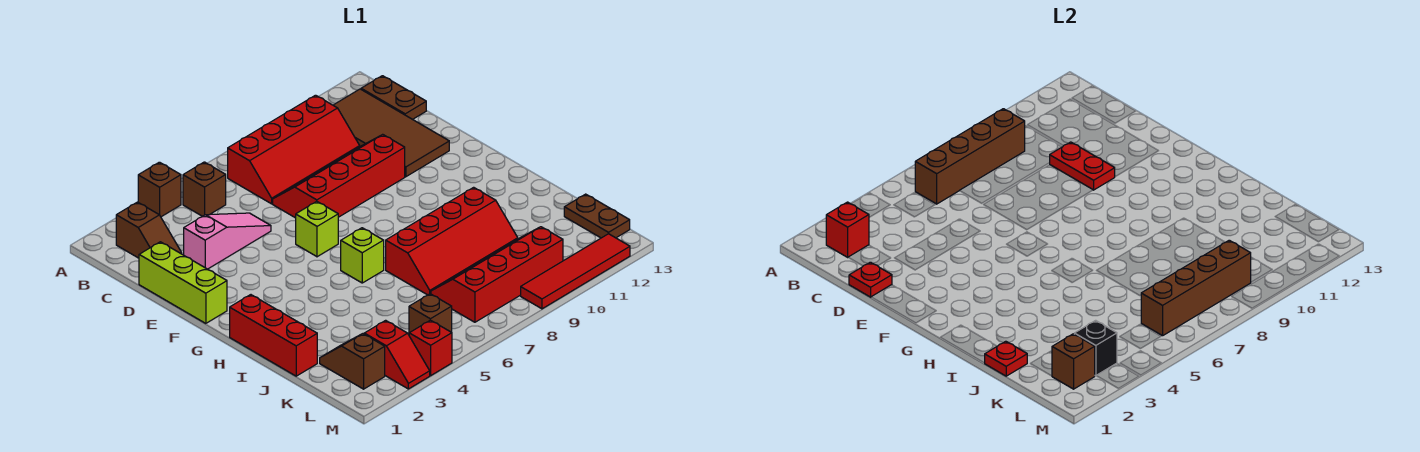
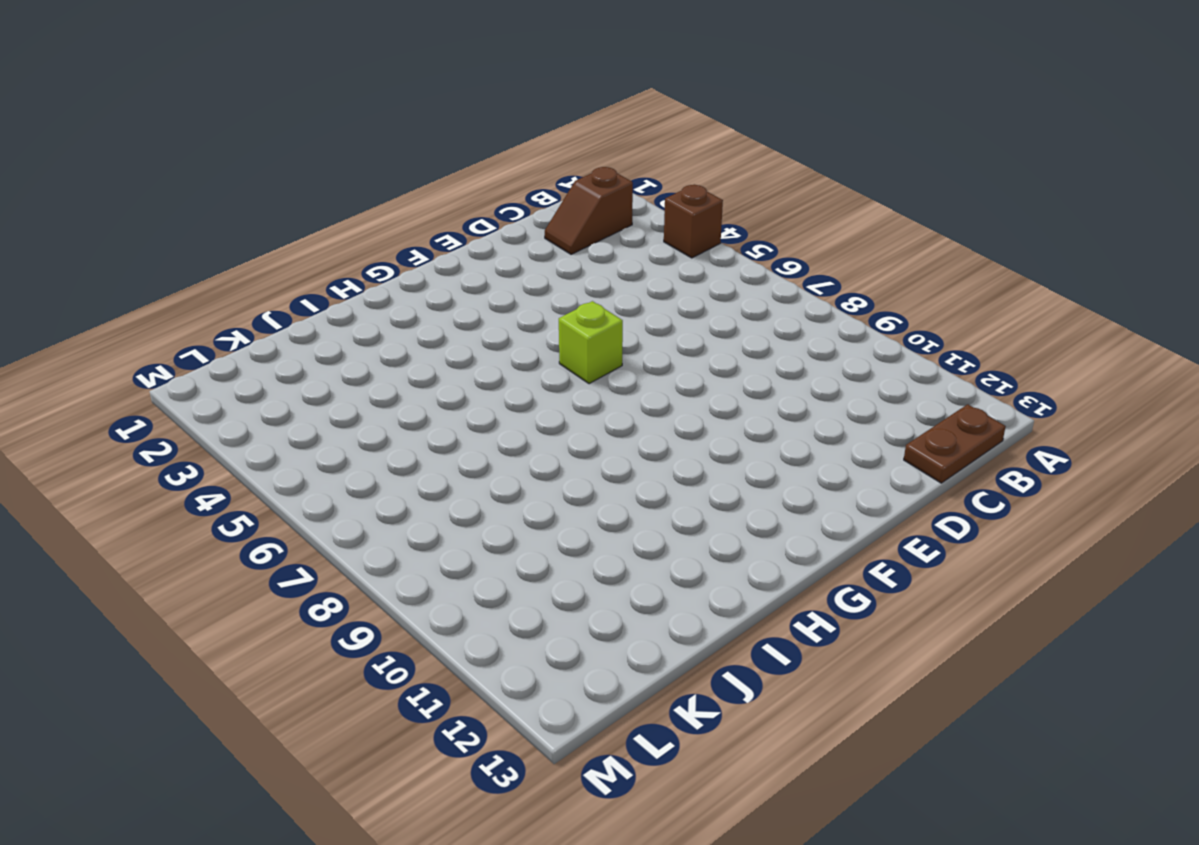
none -> brown 1x1 brick [183,162,226,216]
none -> red 2x4 slope [228,95,360,204]
none -> brown 2x4 tile [333,89,449,177]

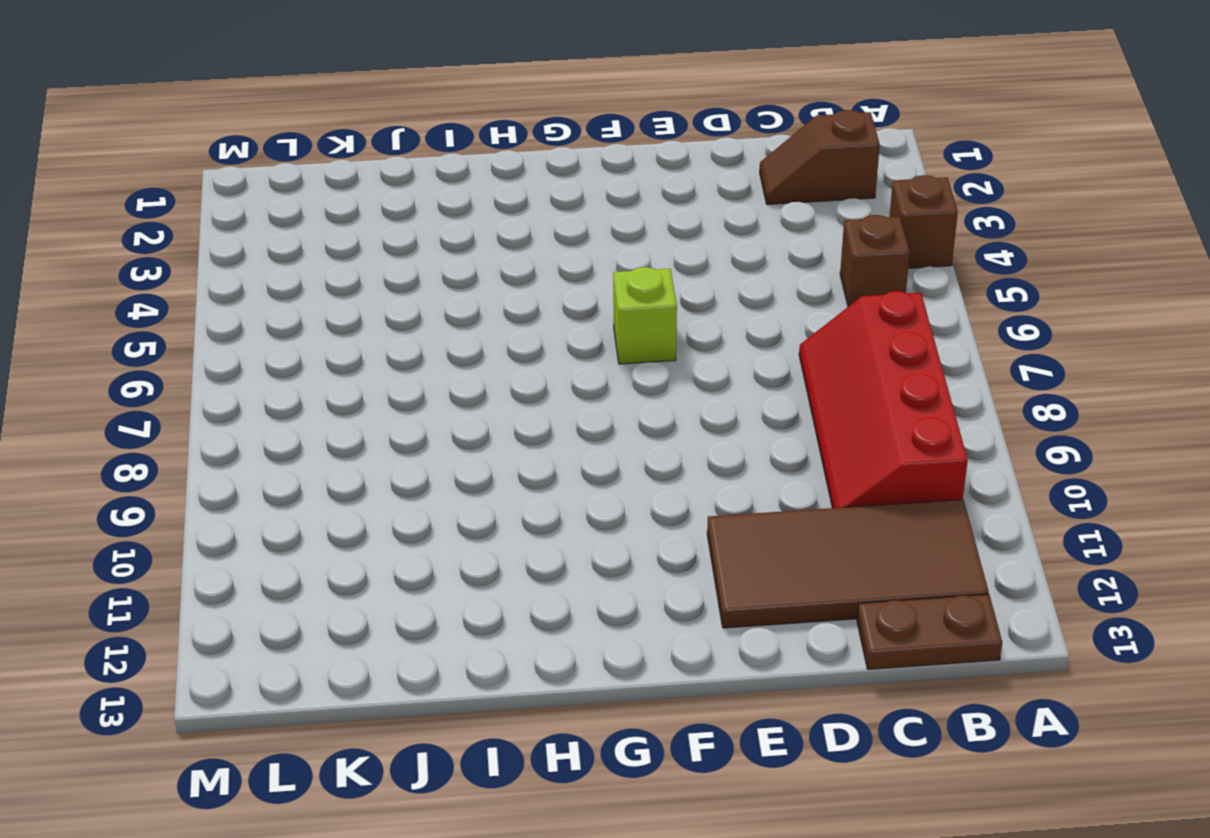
none -> lime 1x3 brick [139,242,227,323]
none -> pink 1x3 slope [184,213,271,269]
none -> red 2x4 slope [273,134,405,218]

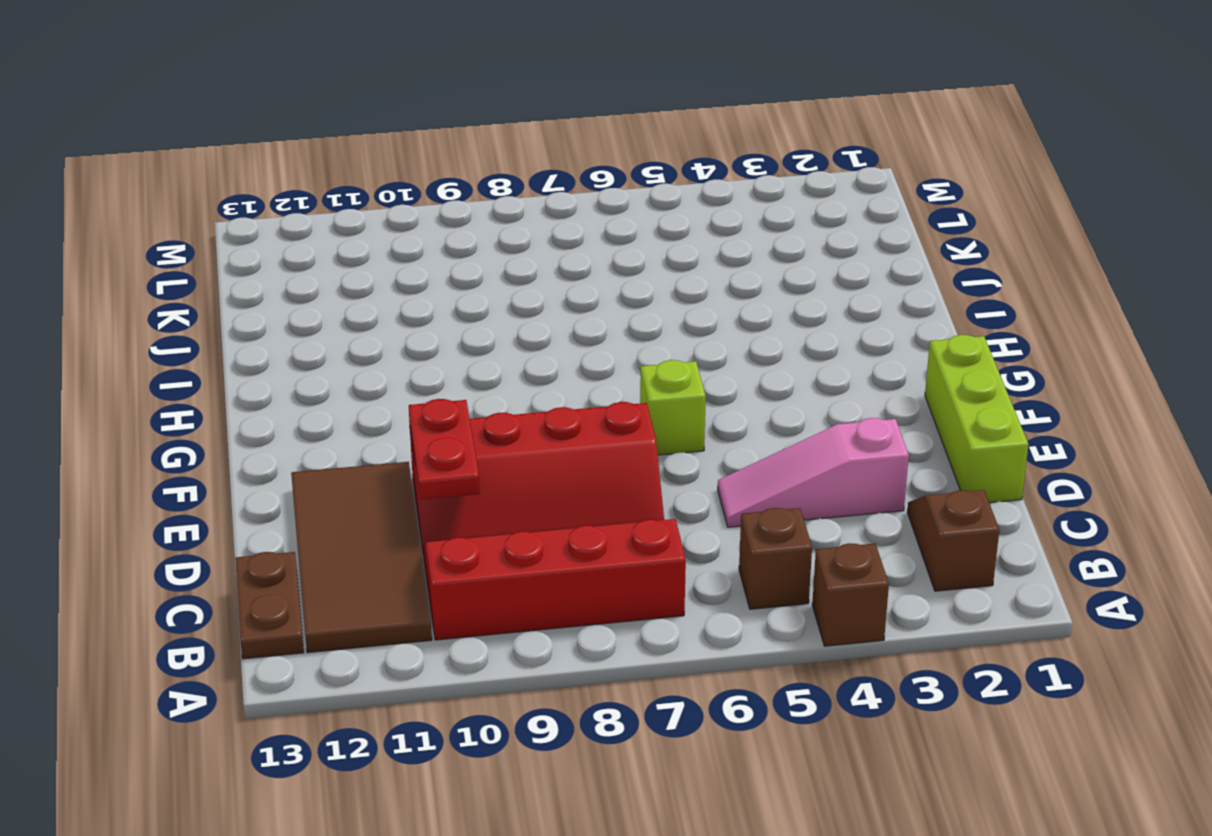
none -> red 1x3 brick [230,295,317,376]
none -> lime 1x1 brick [341,228,384,283]
none -> red 2x4 slope [386,187,518,295]

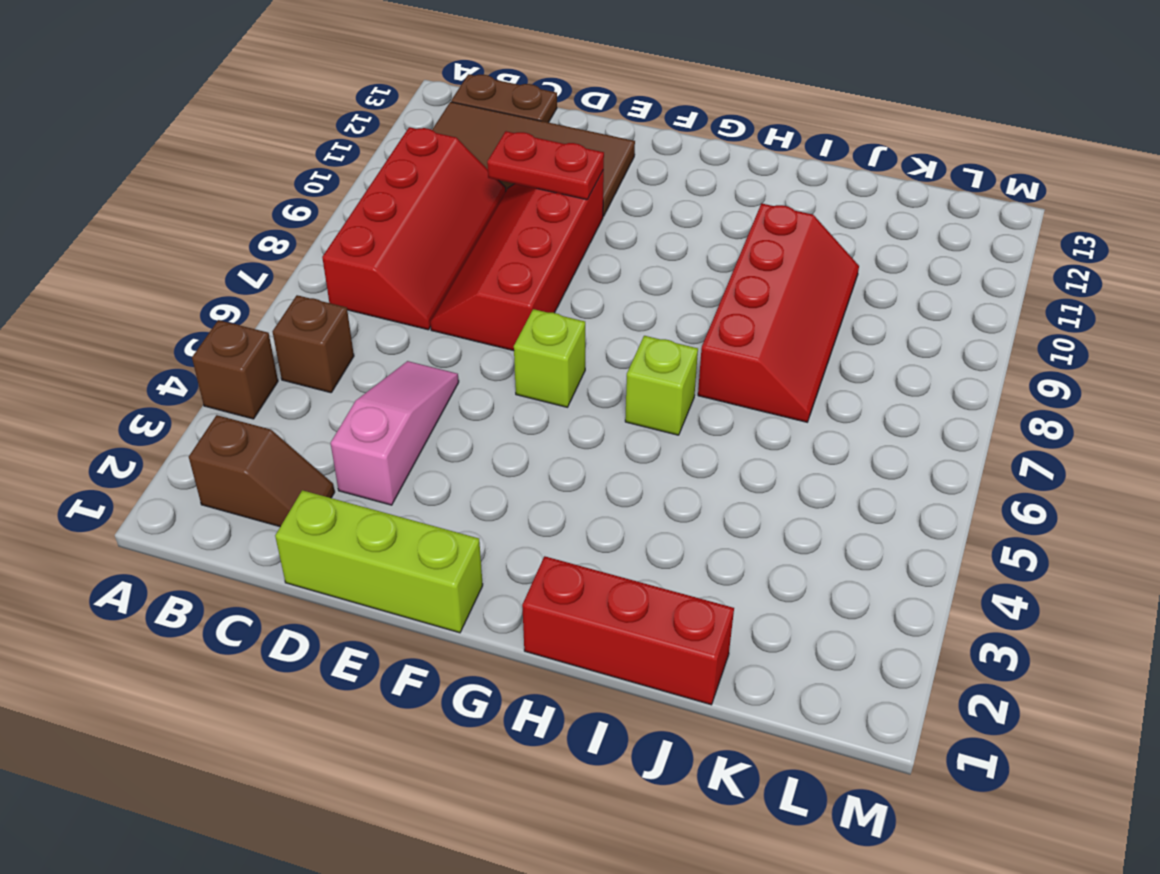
none -> brown 1x2 slope [320,334,385,389]
none -> red 2x4 slope [431,227,563,322]
none -> brown 1x2 plate [564,194,630,238]

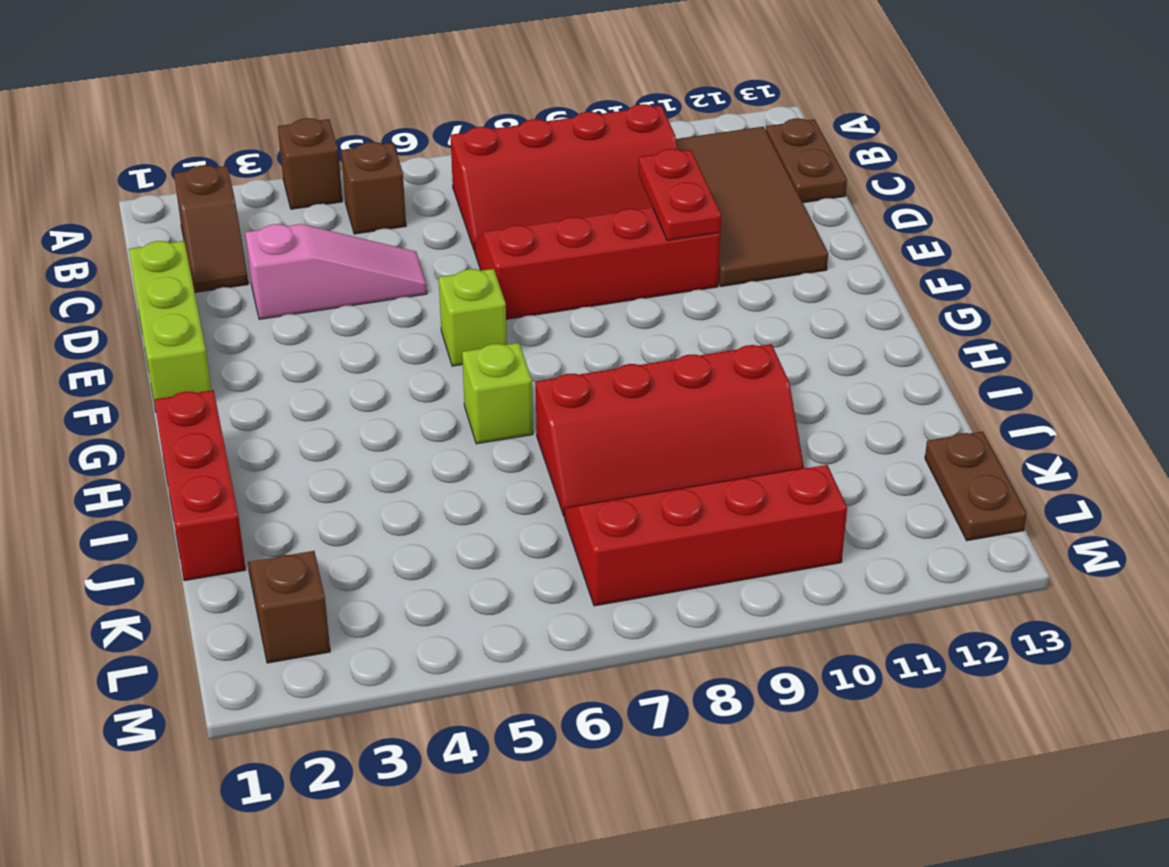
none -> red 1x2 slope [364,320,430,389]
none -> brown 1x1 brick [409,294,452,333]
none -> red 1x1 brick [409,320,452,375]

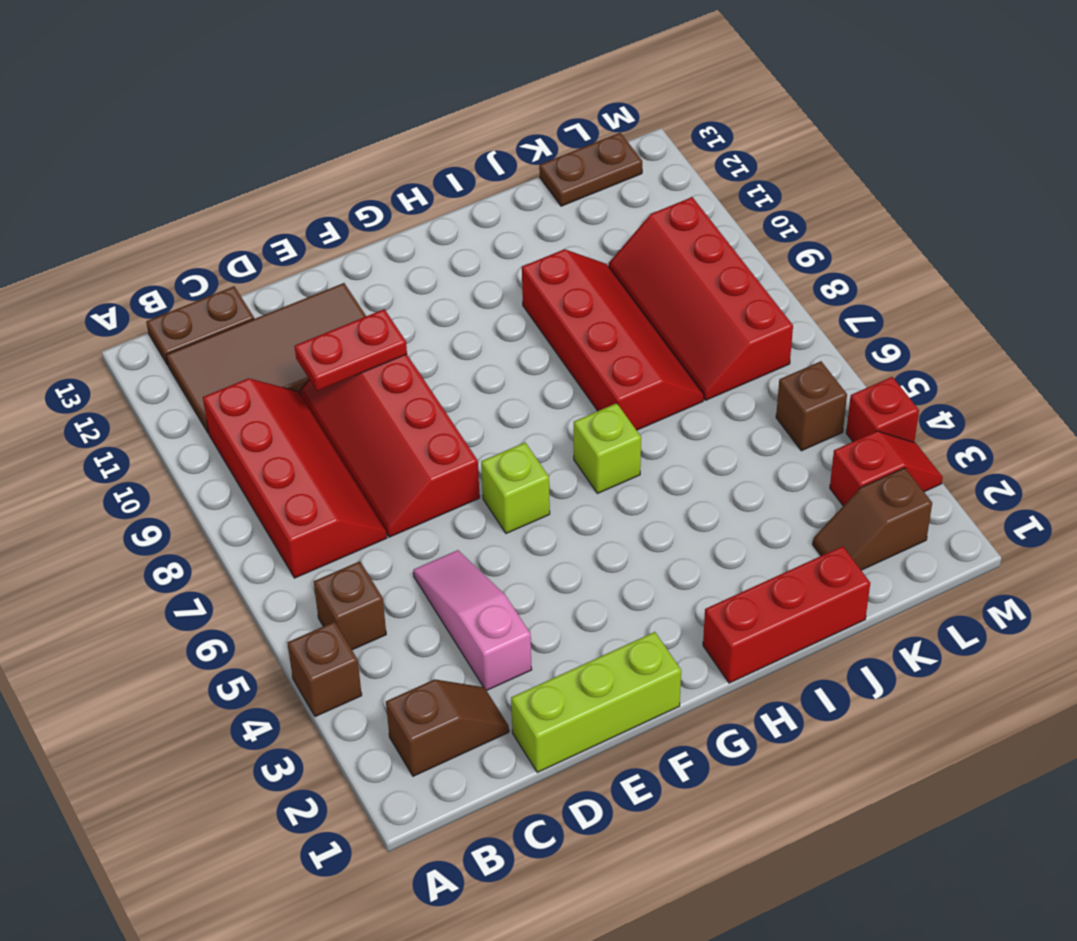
none -> red 1x4 tile [521,234,630,309]
none -> red 1x1 brick [826,202,869,257]
none -> brown 1x4 brick [915,109,1025,204]

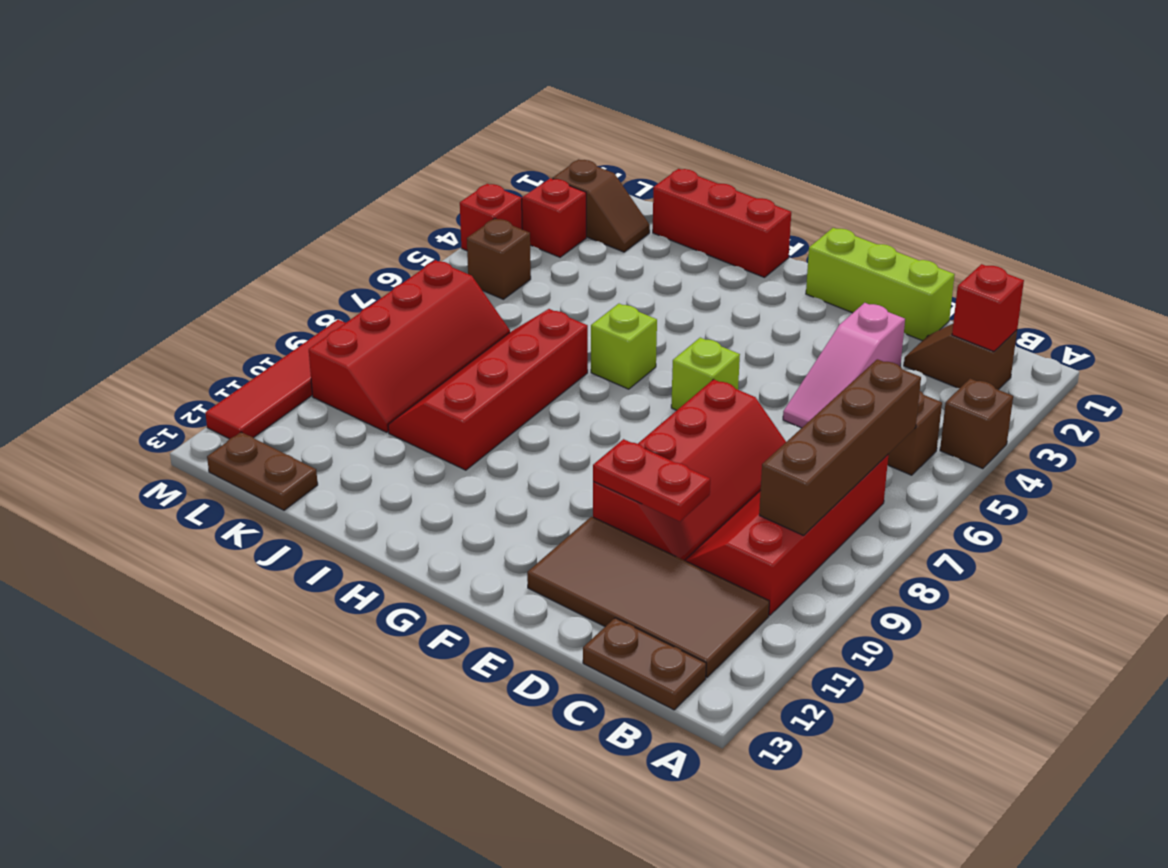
none -> red 1x1 plate [849,262,892,297]
none -> red 1x1 plate [985,341,1027,376]
none -> brown 1x1 brick [1052,334,1095,389]

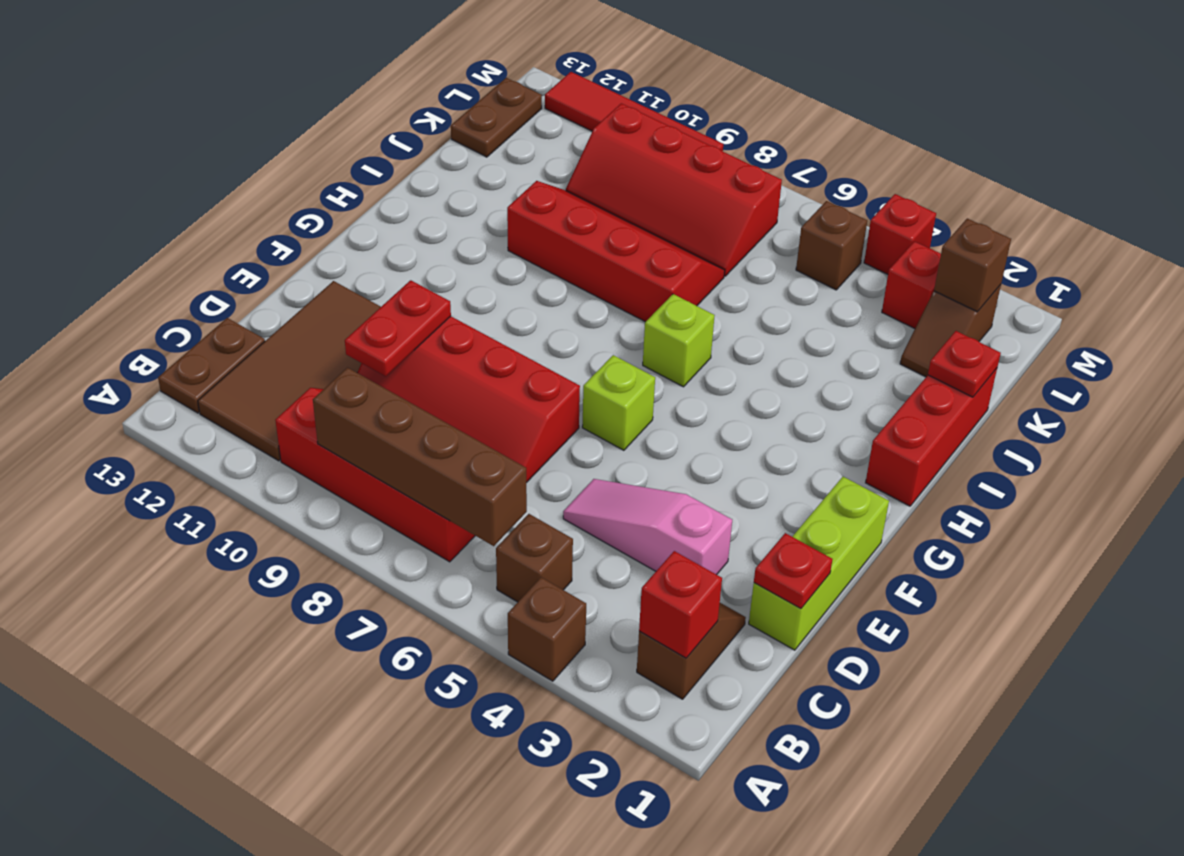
none -> black 1x1 brick [1074,320,1117,376]
none -> brown 1x4 brick [1141,240,1251,336]

